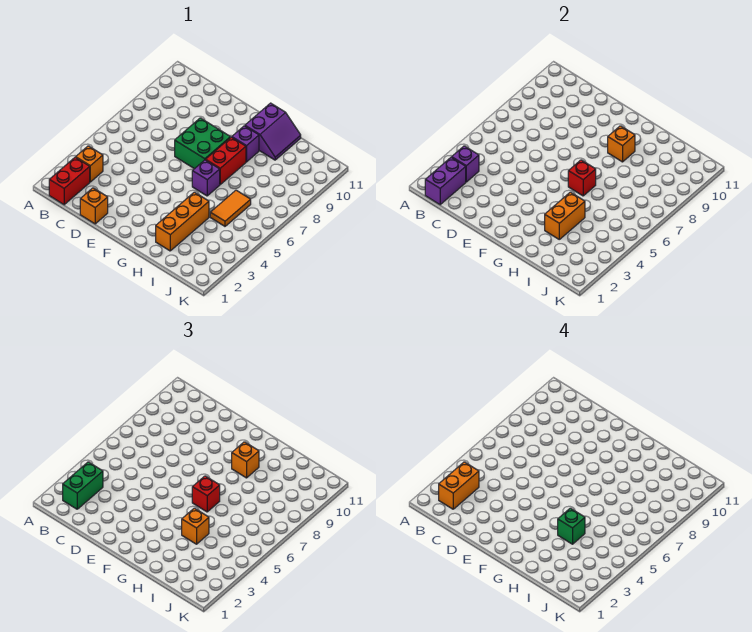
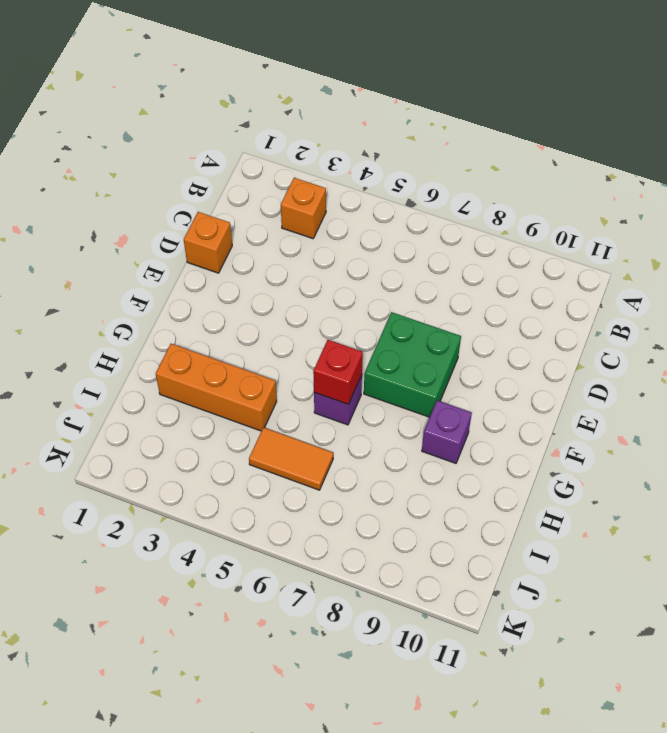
none -> red 1x2 brick [49,157,90,205]
none -> red 1x2 brick [206,137,246,184]
none -> purple 2x2 slope [245,103,301,160]

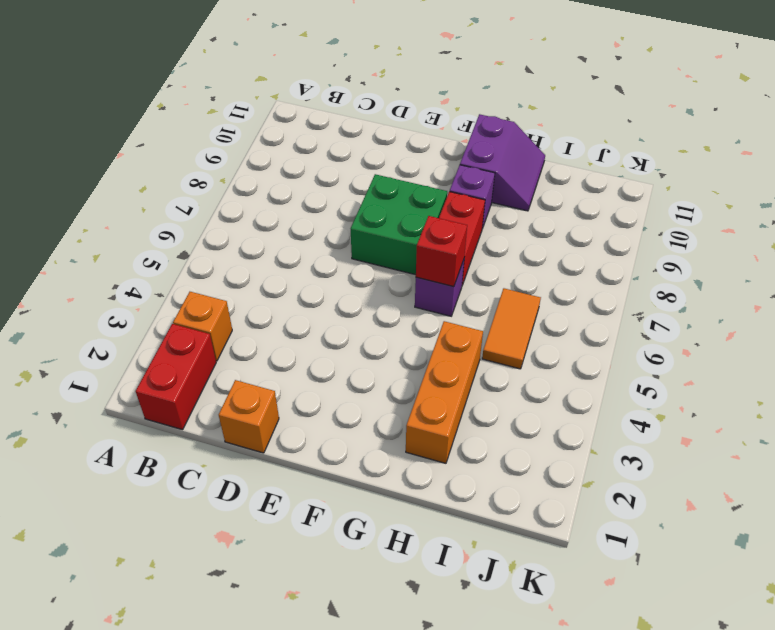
none -> purple 1x2 brick [425,157,466,205]
none -> purple 1x1 brick [452,146,479,182]
none -> orange 1x1 brick [608,126,635,162]

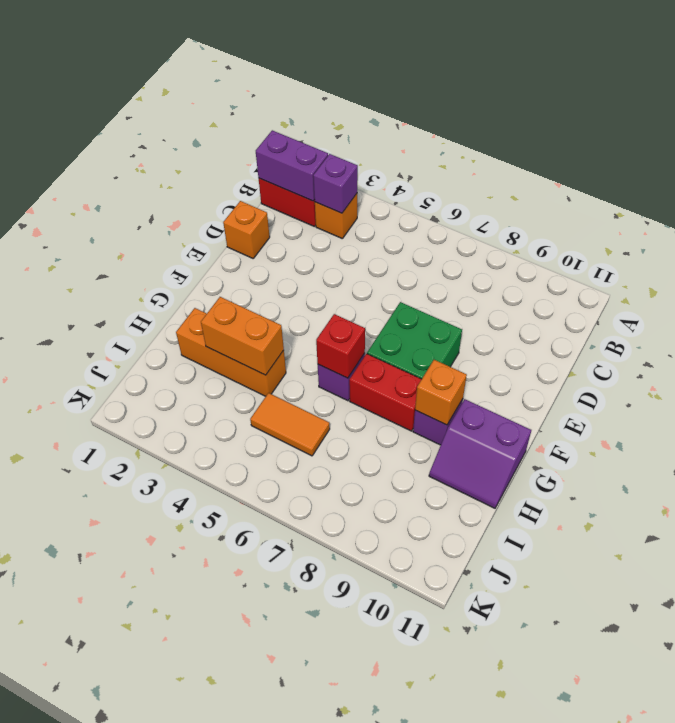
none -> green 1x2 brick [63,462,103,509]
none -> red 1x1 brick [192,476,220,512]
none -> orange 1x1 brick [232,442,259,478]

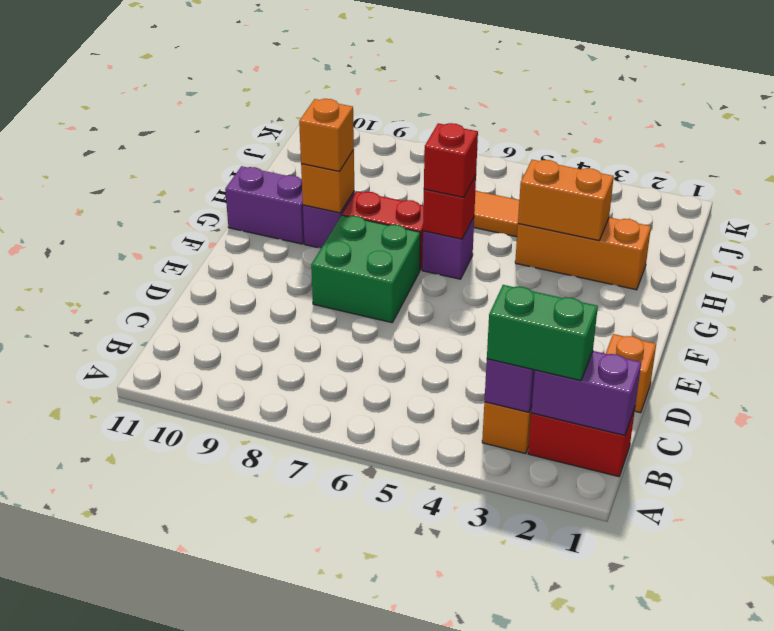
none -> orange 1x1 brick [182,508,209,544]
none -> orange 1x2 brick [439,462,479,509]
none -> green 1x1 brick [558,508,585,544]

